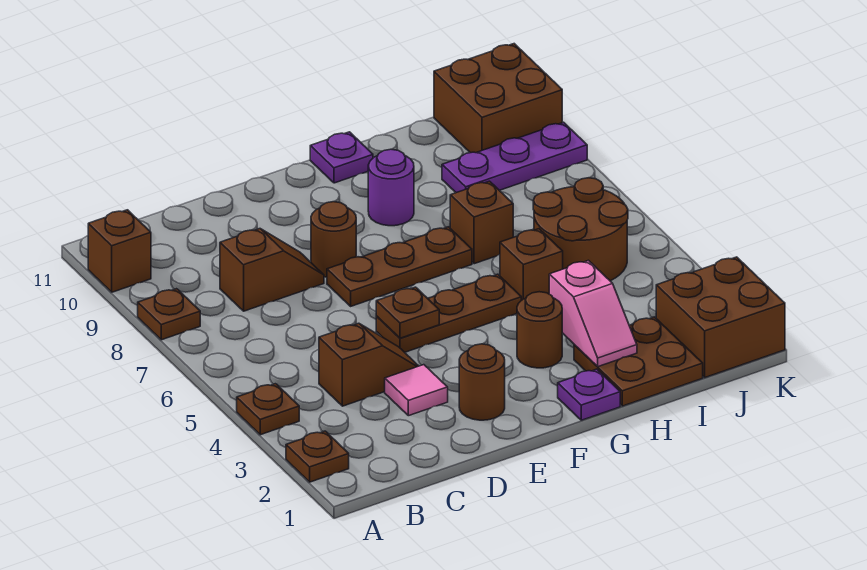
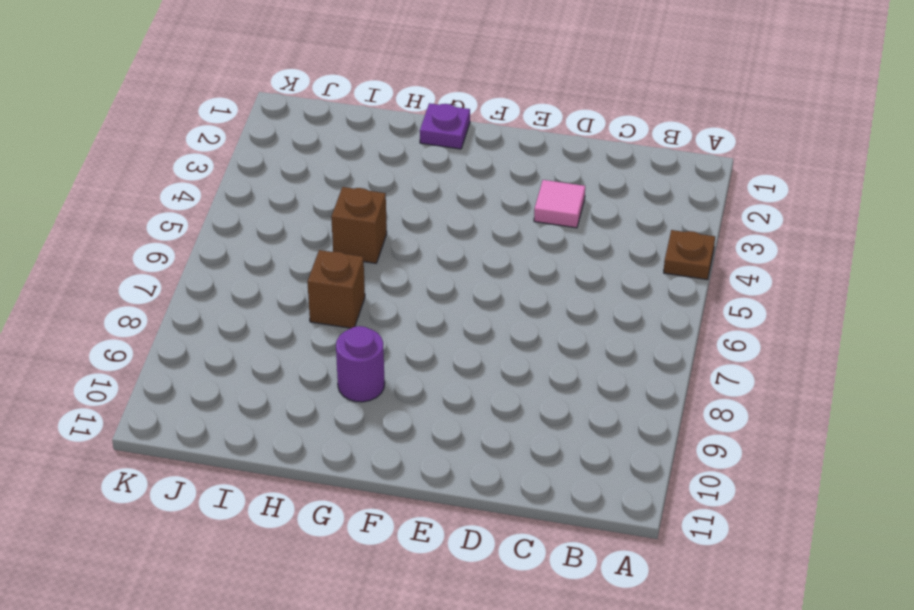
none -> brown 1x1 plate [286,431,349,482]
none -> brown 1x1 plate [138,289,200,340]
none -> brown 1x1 brick [88,210,151,292]

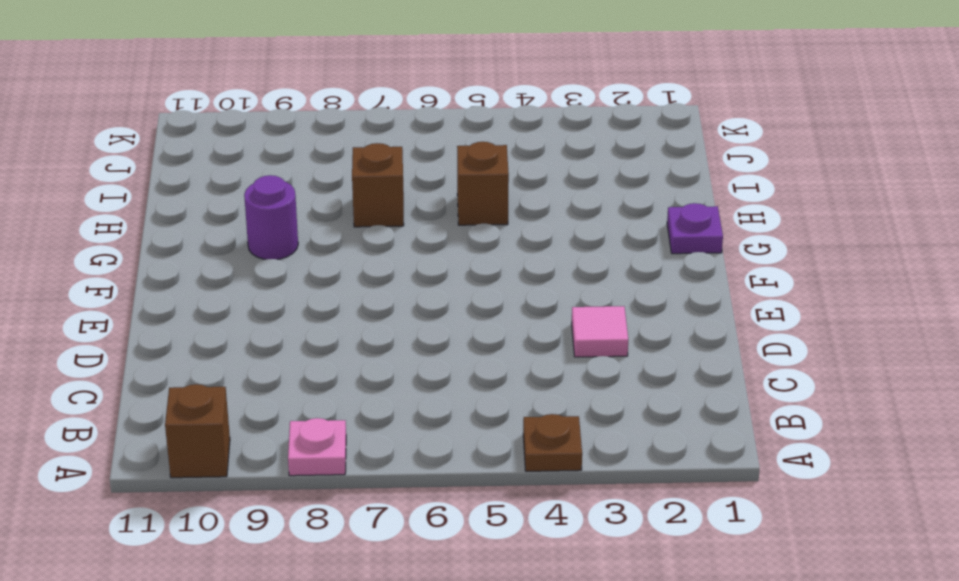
pink 1x1 plate [288,418,346,476] -> brown 1x1 plate [138,289,200,340]
none -> brown 1x1 plate [286,431,349,482]
none -> brown 1x2 slope [319,323,418,406]
none -> brown 1x2 slope [220,229,324,311]

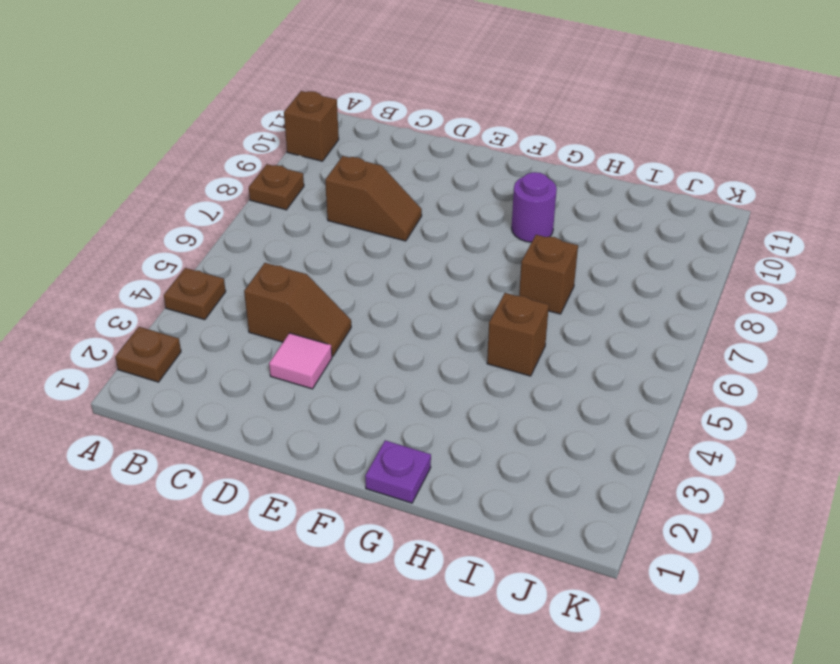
none -> brown 1x1 round brick [459,344,505,420]
none -> brown 1x3 plate [376,274,521,352]
none -> brown 1x3 plate [327,227,472,306]

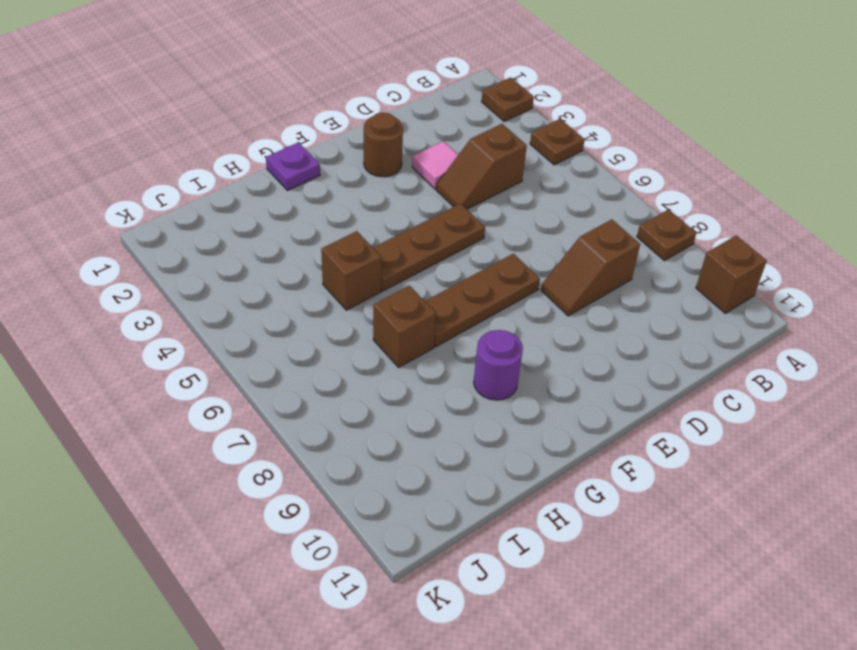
none -> brown 1x1 round brick [311,202,356,277]
none -> brown 1x1 round brick [517,292,562,368]
none -> purple 1x1 plate [310,132,373,183]

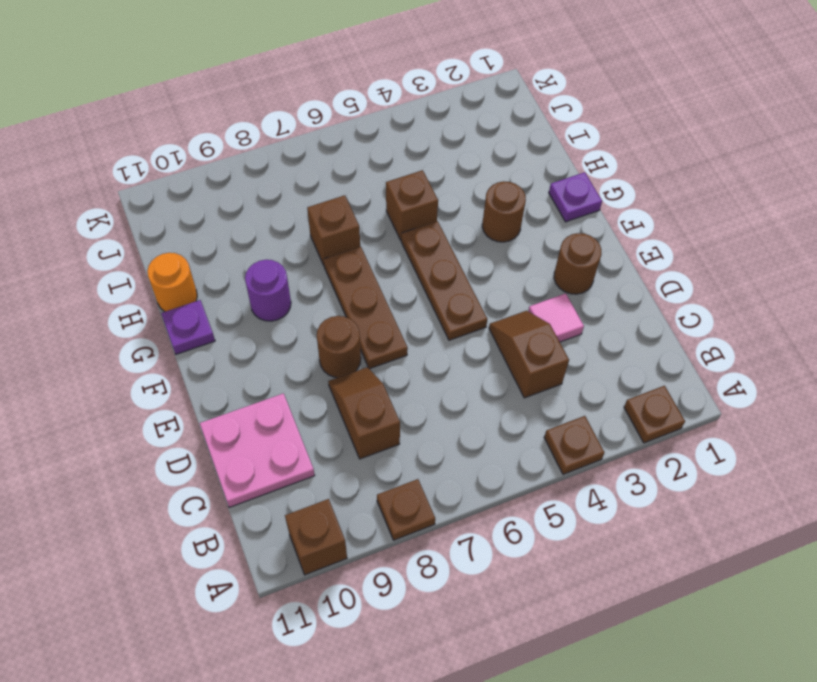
pink 2x2 plate [200,393,315,507] -> none
orange 1x1 round brick [147,253,197,312] -> none
none -> brown 2x2 plate [574,317,703,406]
none -> brown 2x2 round brick [533,178,628,281]
none -> purple 1x3 plate [442,122,587,193]

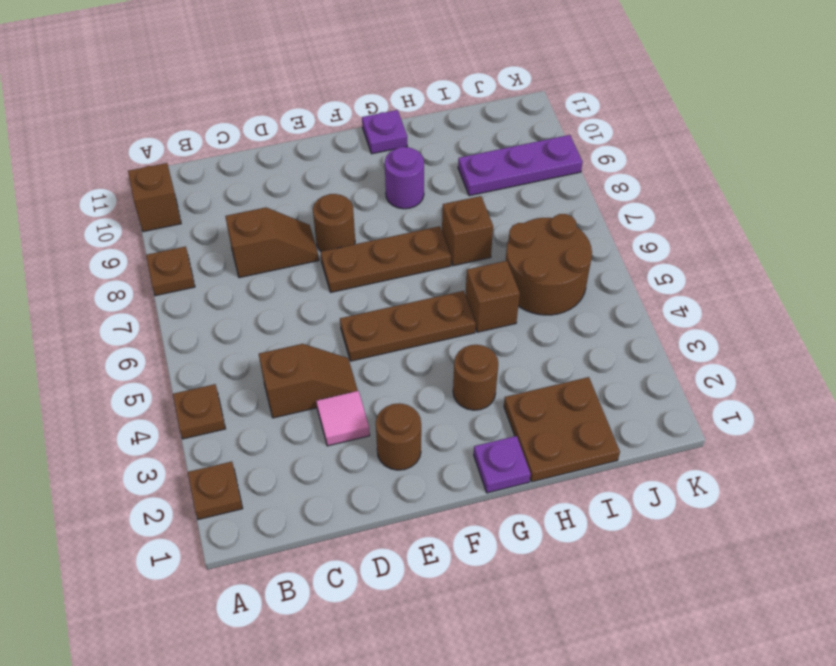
none -> brown 2x2 brick [656,257,785,377]
none -> brown 2x2 brick [434,44,562,153]
none -> brown 1x1 plate [376,287,439,338]

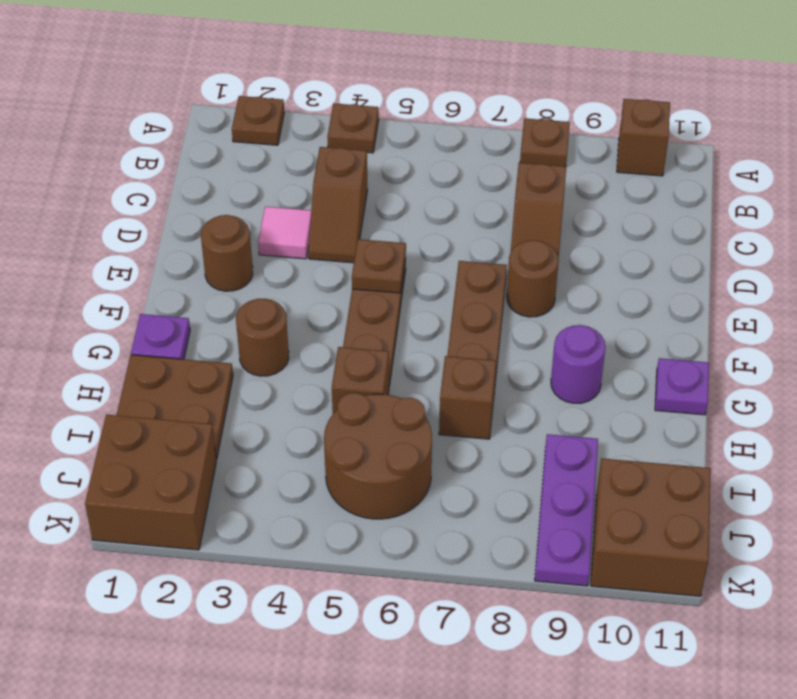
none -> pink 1x2 slope [549,260,637,367]

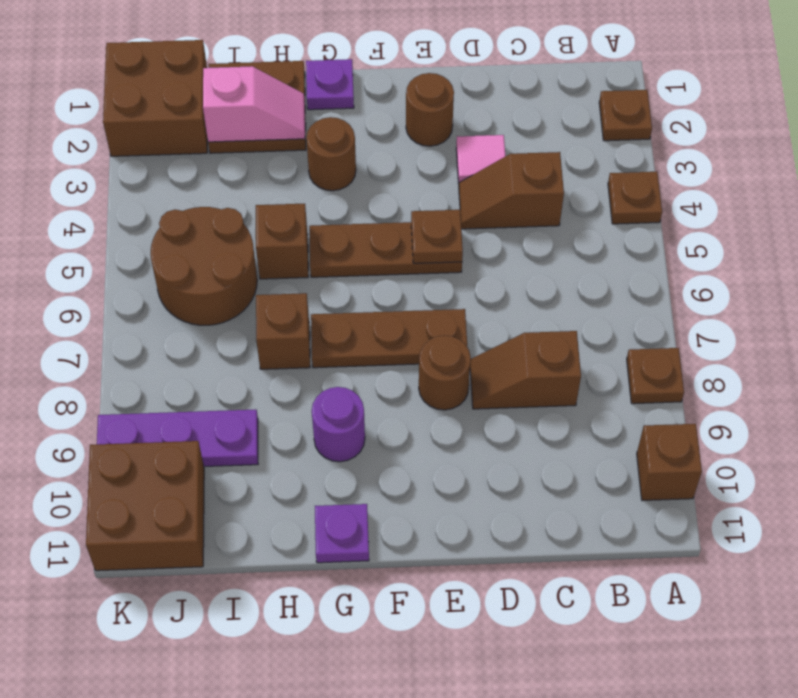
pink 1x2 slope [203,66,305,142] -> pink 1x2 slope turned to [549,260,637,367]

